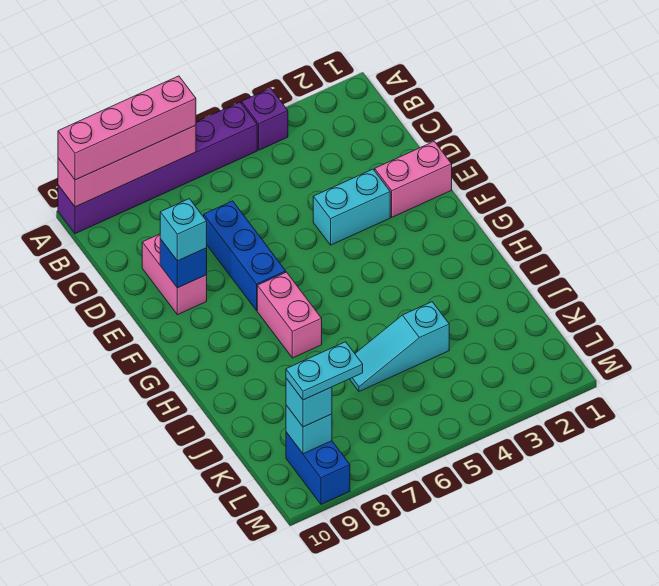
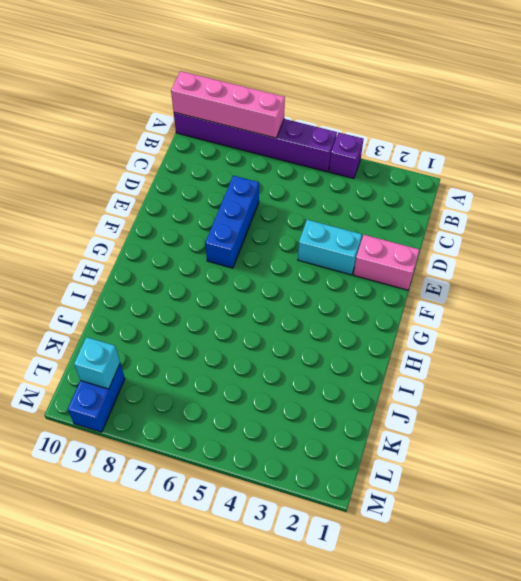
none -> pink 1x2 brick [142,234,207,315]
none -> pink 1x2 brick [257,272,322,358]
none -> cyan 1x3 slope [350,302,449,392]

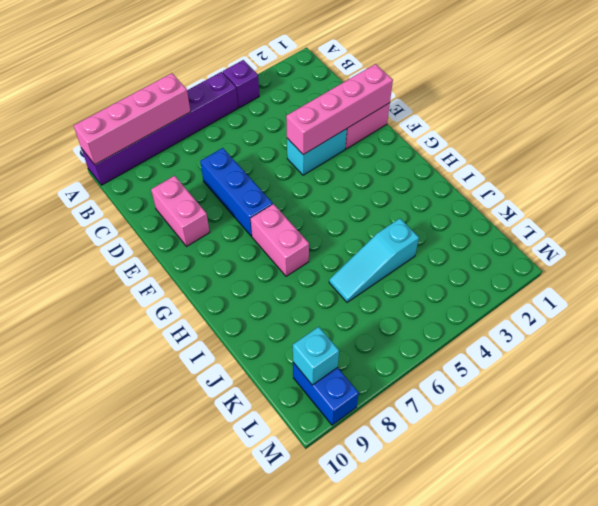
pink 1x4 brick [286,64,393,155] -> pink 1x4 brick moved to [58,76,196,180]
none -> blue 1x1 brick [160,239,207,288]
none -> cyan 1x1 brick [160,199,207,261]
none -> cyan 1x1 brick [286,378,332,427]

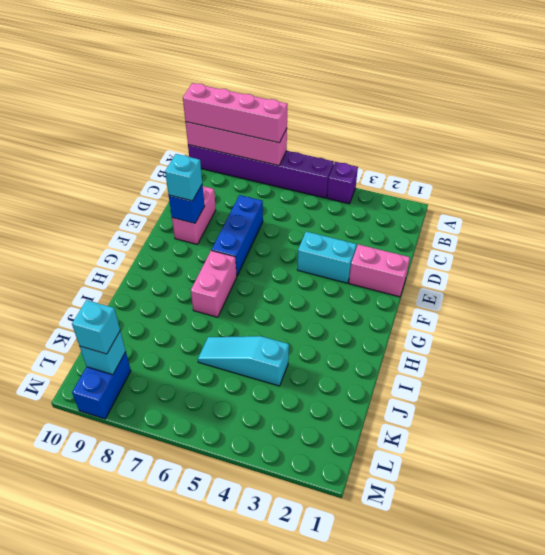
none -> cyan 1x2 plate [286,342,363,400]

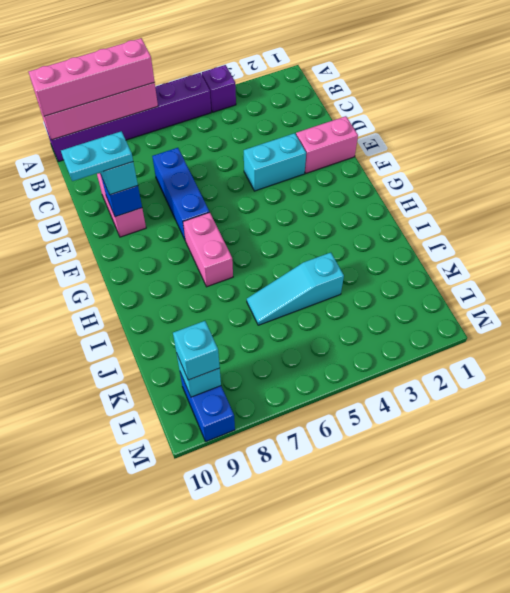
cyan 1x2 plate [61,131,133,181] -> cyan 1x2 plate moved to [286,342,363,400]

